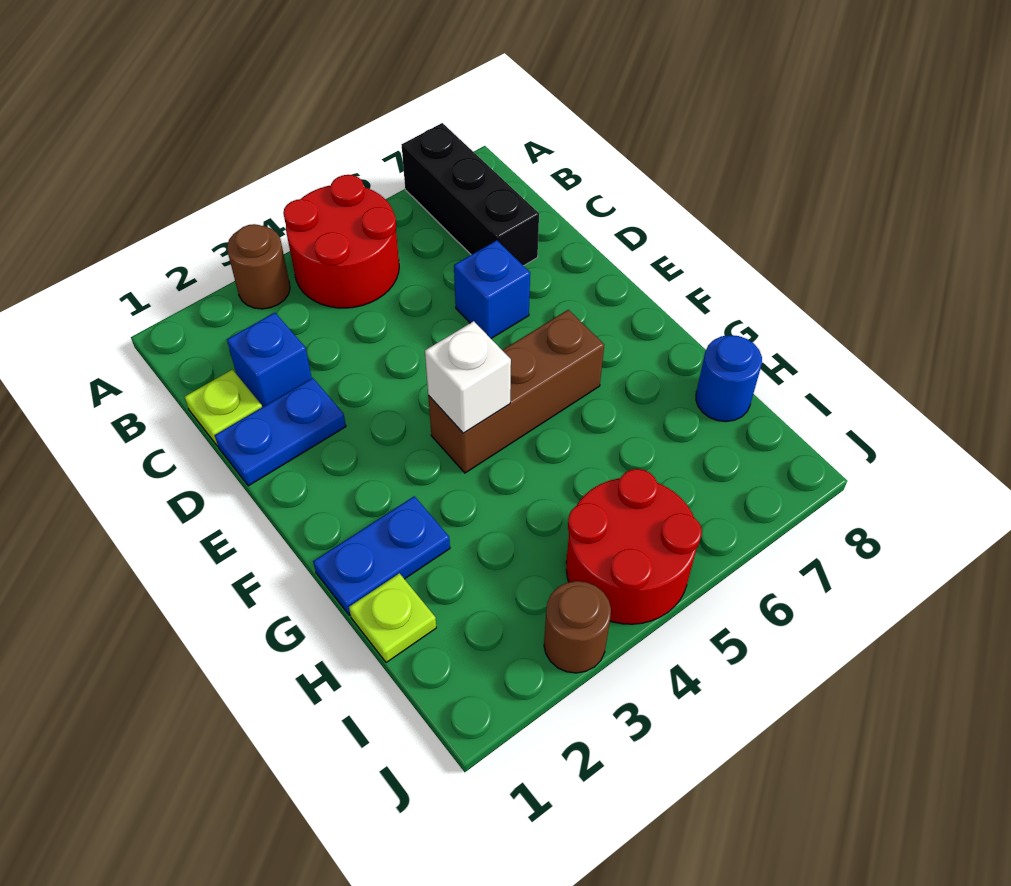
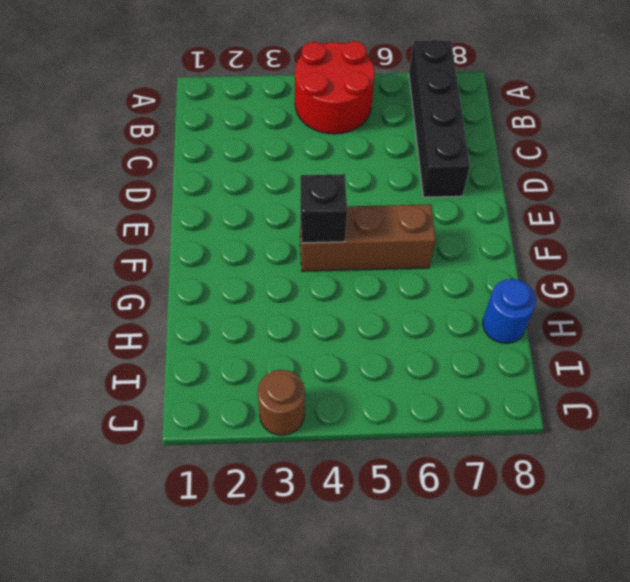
black 1x4 brick [409,40,470,197] -> black 1x3 brick [402,123,539,266]
black 1x1 brick [300,174,347,243] -> white 1x1 brick [425,321,511,433]
none -> brown 1x1 round brick [227,224,290,309]
none -> lime 1x1 plate [185,369,262,446]
none -> blue 1x1 brick [227,313,312,407]

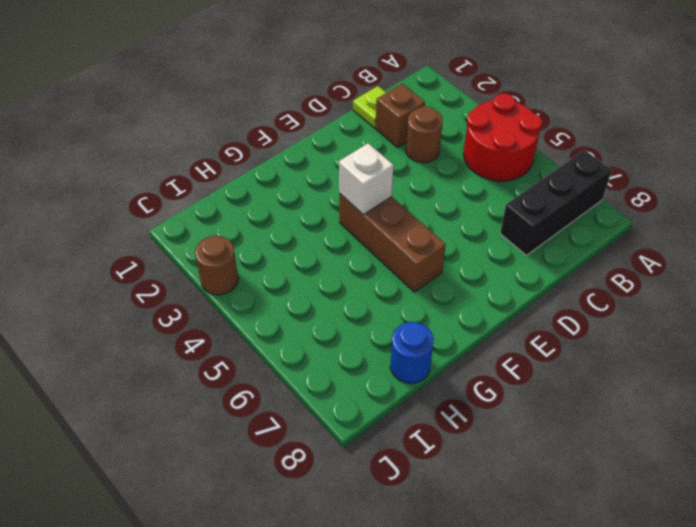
brown 1x1 brick [376,84,425,147] -> blue 1x1 brick [227,313,312,407]
brown 1x1 round brick [406,107,443,163] -> brown 1x1 round brick moved to [227,224,290,309]
none -> blue 1x2 plate [215,378,346,486]
none -> blue 1x1 brick [454,240,530,338]
none -> blue 1x2 plate [313,496,450,615]

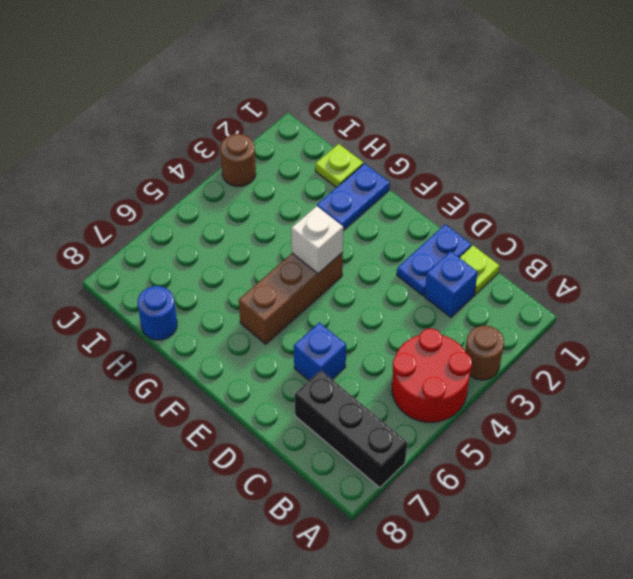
none -> red 2x2 round brick [566,469,702,624]

